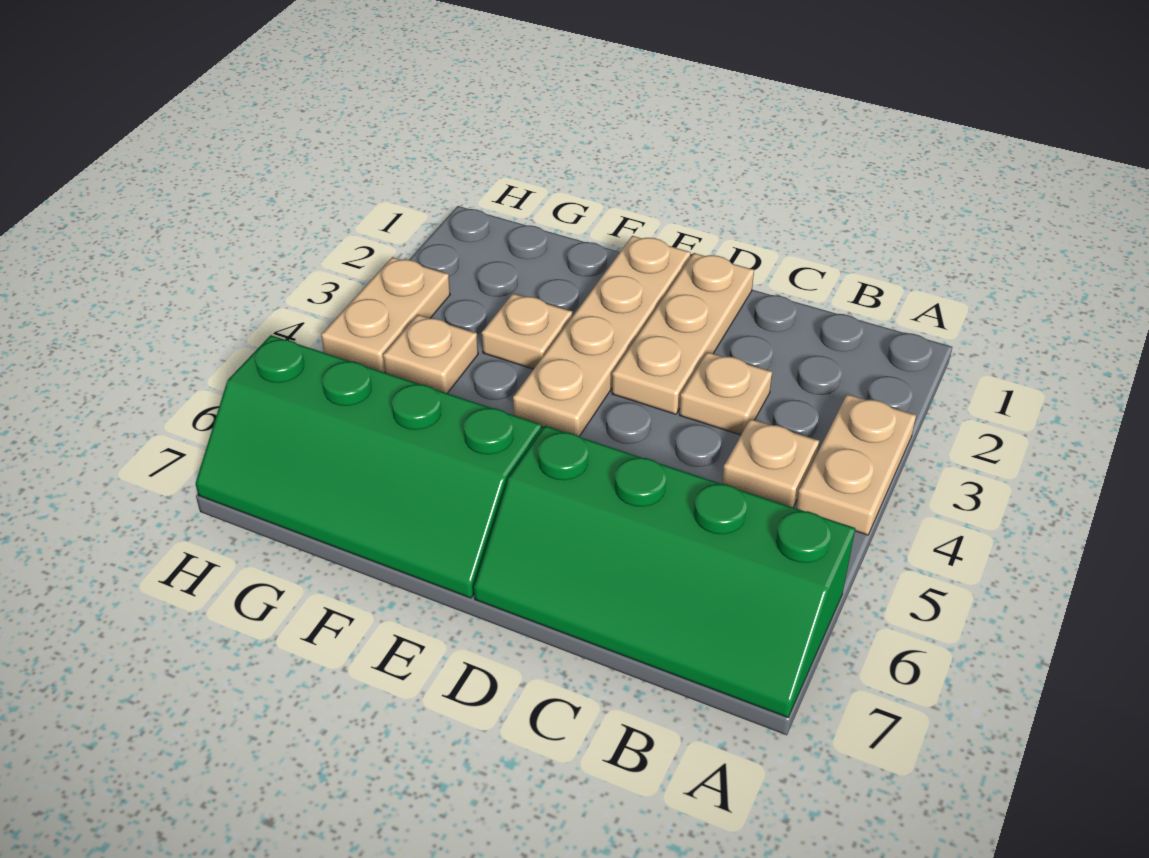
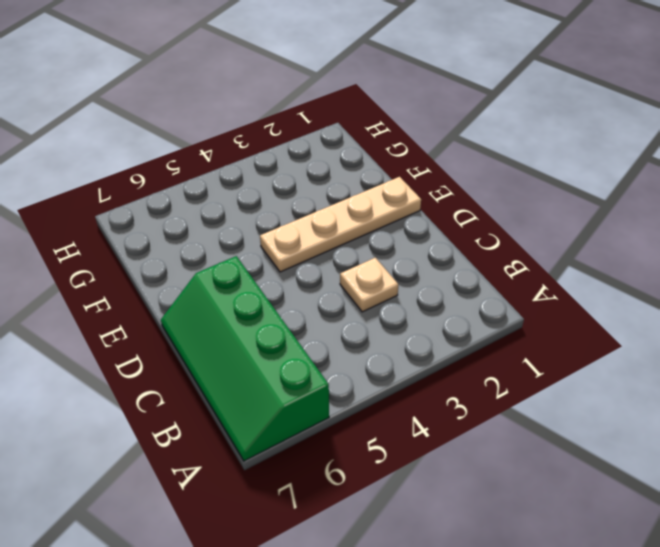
none -> tan 1x2 plate [796,394,916,535]
none -> tan 1x1 plate [722,419,819,507]

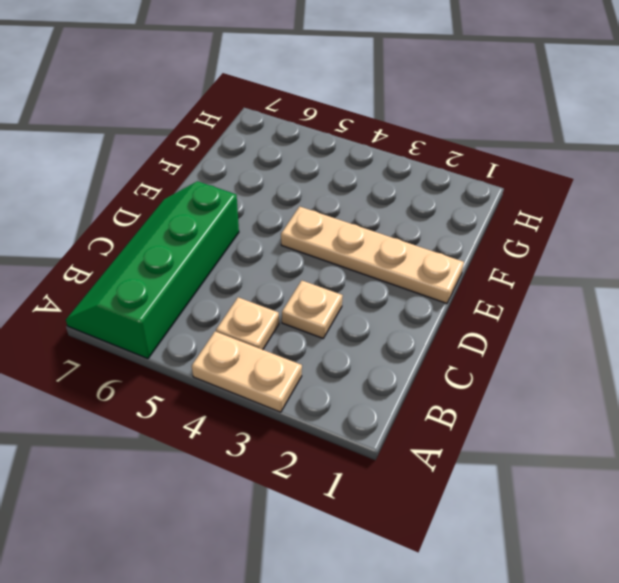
none -> tan 1x3 plate [612,253,754,414]
none -> green 2x4 slope [195,335,542,598]

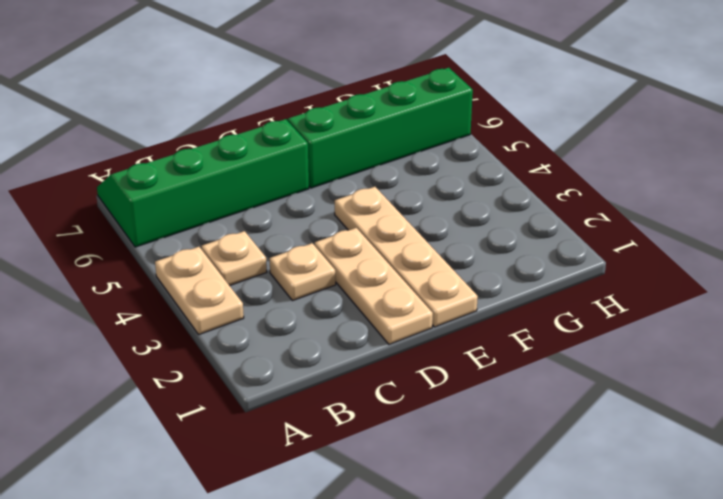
none -> tan 1x1 plate [482,294,572,369]
none -> tan 1x1 plate [383,315,478,393]

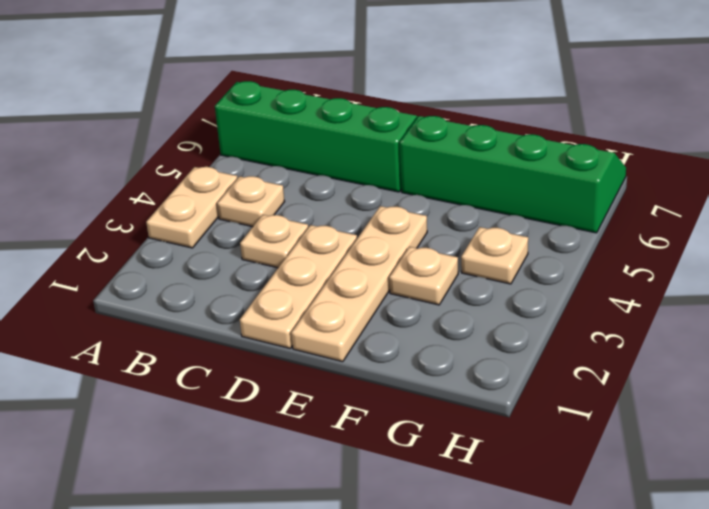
none -> tan 1x2 plate [321,257,450,373]

